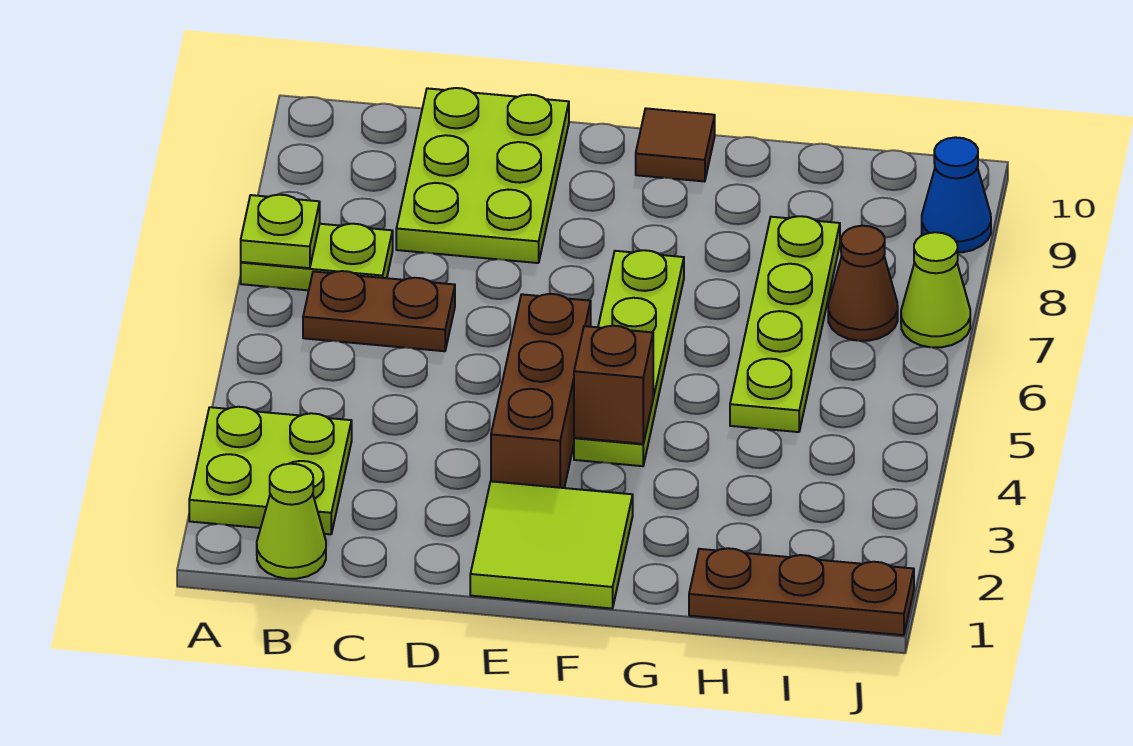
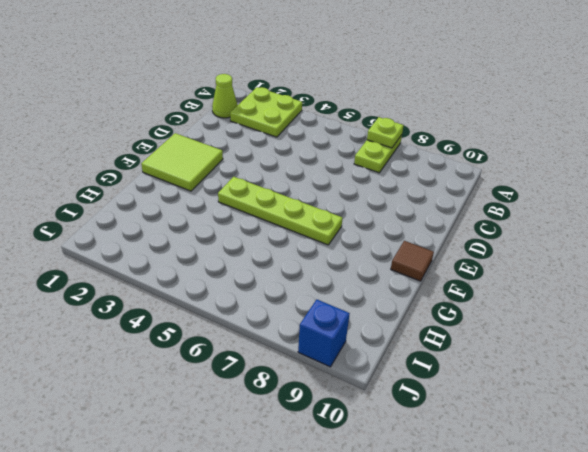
blue 1x1 brick [298,300,350,367] -> blue 1x1 cone [922,137,991,252]
none -> brown 1x2 plate [303,271,455,351]
none -> lime 2x3 plate [396,88,569,263]
none -> brown 1x3 brick [491,294,591,488]

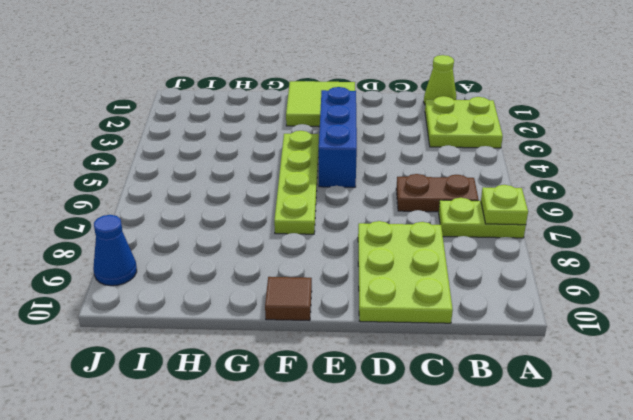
blue 1x3 brick [319,87,357,187] -> brown 1x3 brick [491,294,591,488]
none -> brown 1x3 plate [689,548,914,635]
none -> lime 1x4 plate [730,216,840,432]
none -> brown 1x1 cone [828,226,898,341]

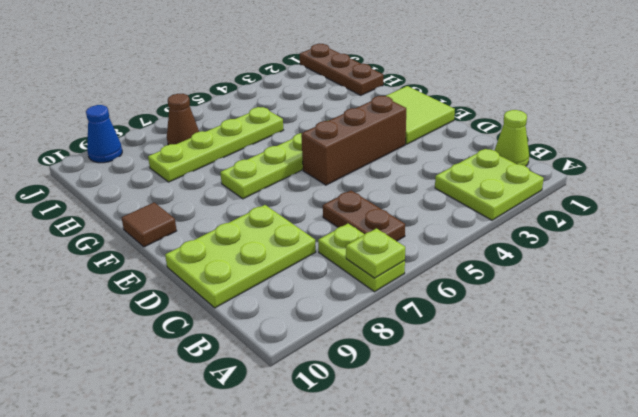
none -> lime 1x1 cone [901,232,970,347]
none -> brown 1x1 brick [574,326,653,444]

